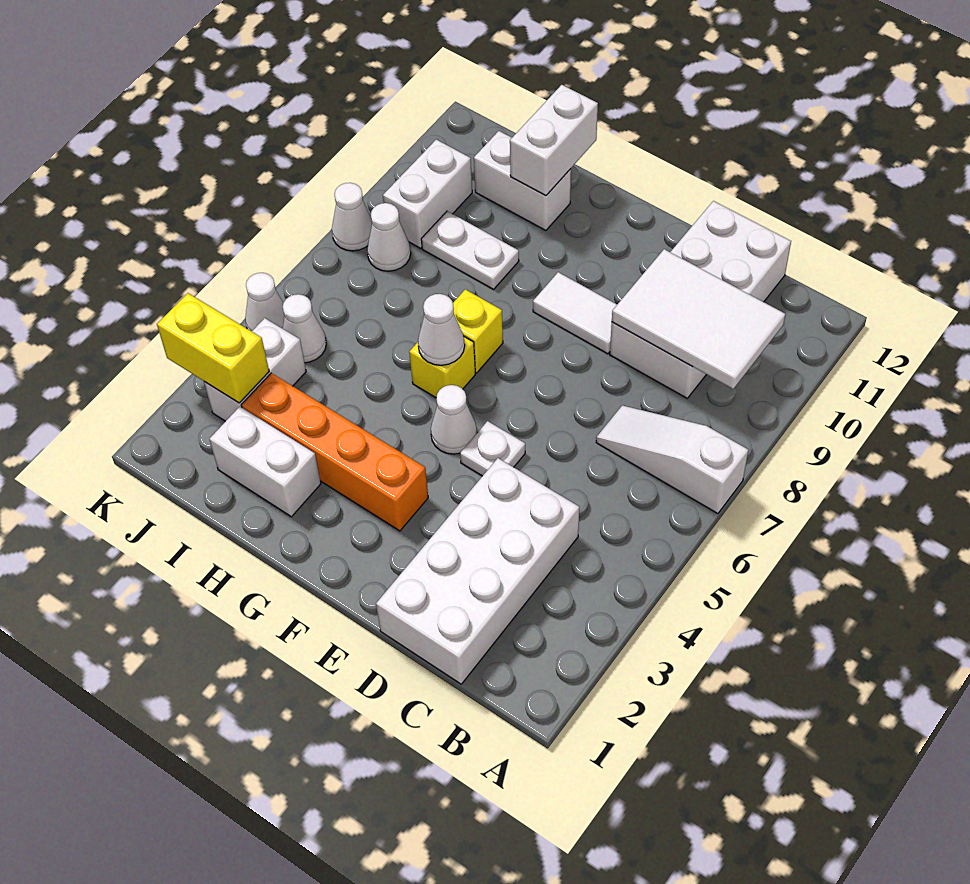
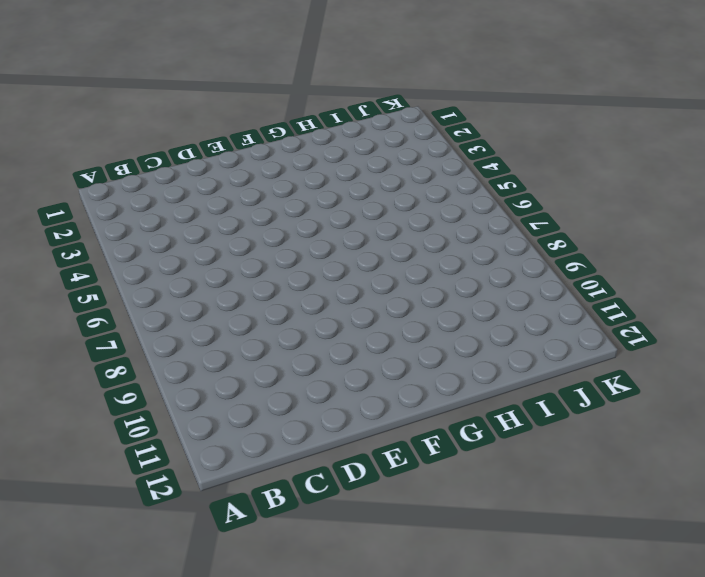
none -> white 1x3 slope [596,405,748,514]
none -> white 2x4 brick [376,458,579,684]
none -> white 2x4 brick [610,201,791,398]

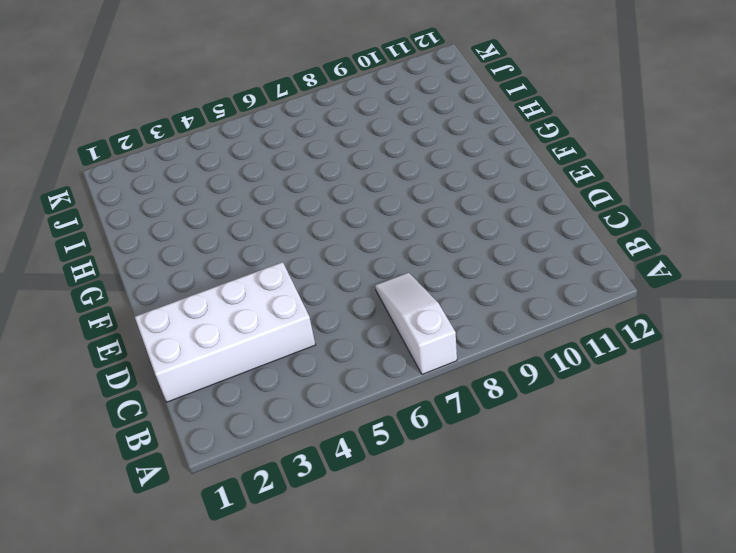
none -> white 2x4 brick [610,201,791,398]
none -> white 1x1 plate [460,421,525,476]
none -> white 1x2 tile [533,272,617,354]

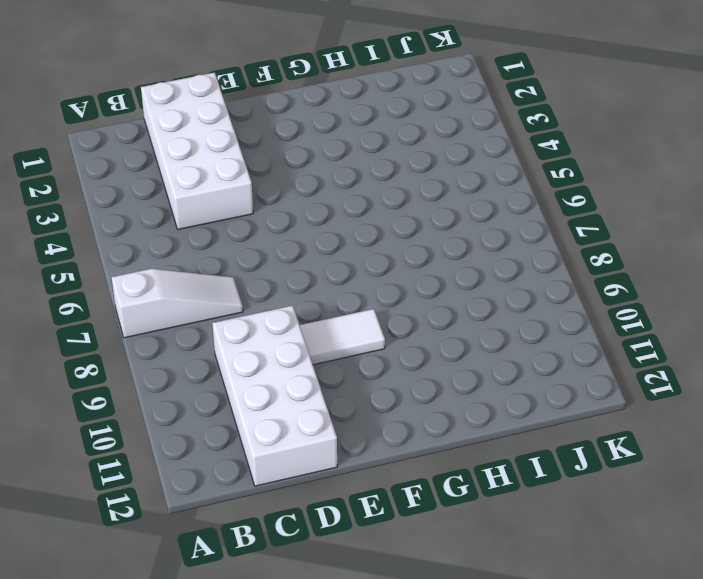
none -> white 1x1 plate [460,421,525,476]
none -> orange 1x4 brick [241,373,428,531]
none -> white 1x1 cone [431,385,477,454]

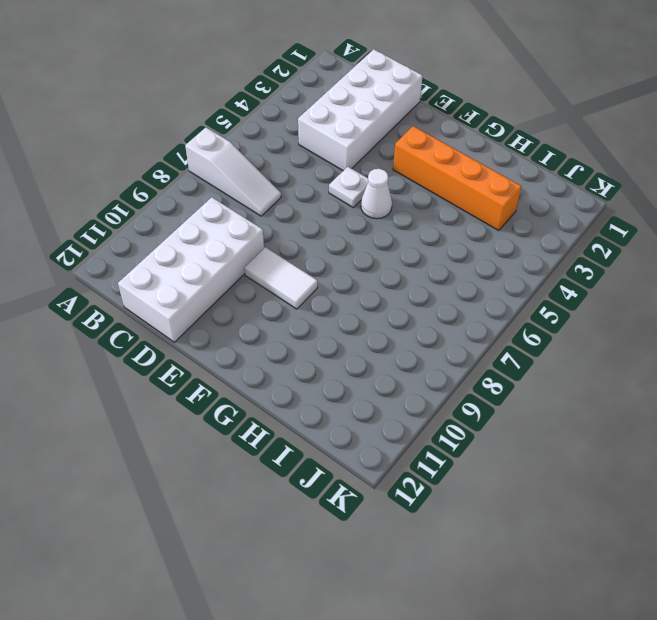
none -> yellow 1x1 brick [409,337,475,398]
none -> yellow 1x1 brick [453,289,503,373]
none -> white 1x2 brick [209,407,321,517]

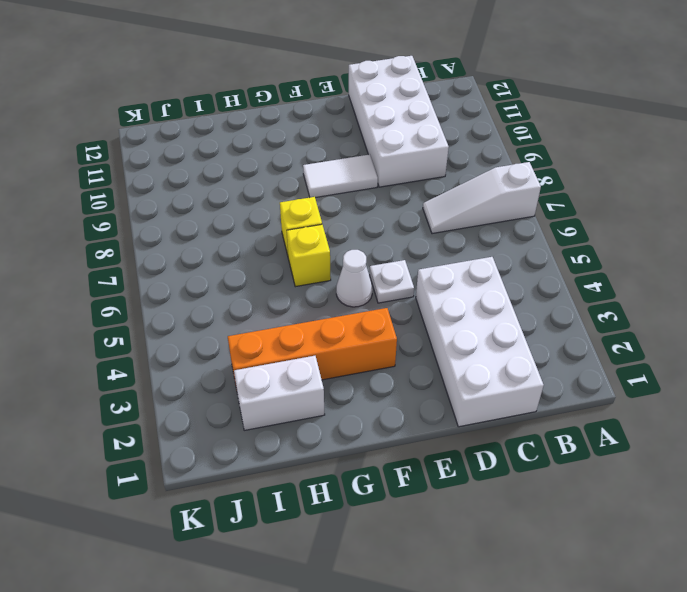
none -> white 1x2 plate [421,211,519,289]
none -> white 1x2 brick [474,131,571,230]
none -> white 1x2 brick [204,318,306,421]

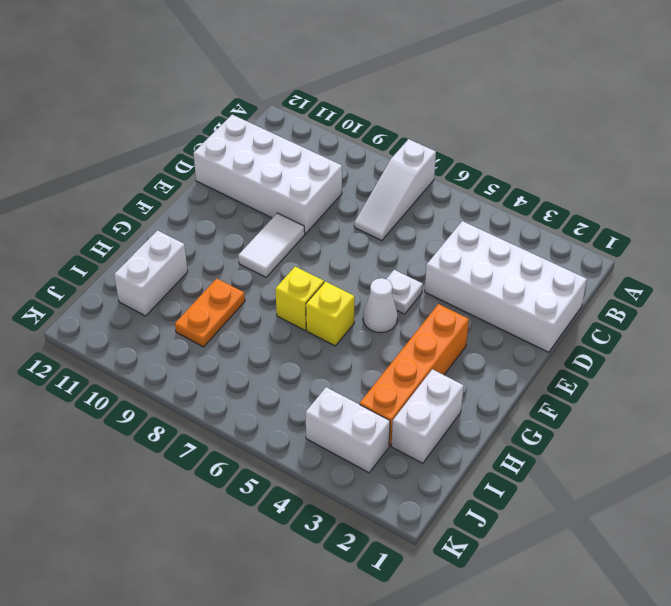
orange 1x2 plate [175,278,245,347] -> white 1x2 plate [421,211,519,289]
none -> white 1x1 cone [283,294,326,363]
none -> white 1x1 cone [367,203,411,271]
none -> white 1x2 brick [383,140,472,248]

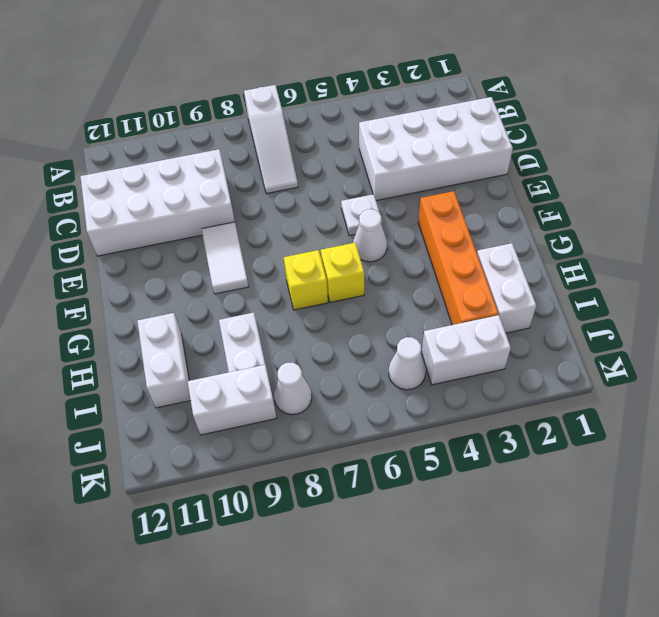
none -> white 1x1 cone [245,273,285,331]
none -> white 1x1 cone [332,183,372,251]
none -> white 2x3 tile [612,249,785,389]

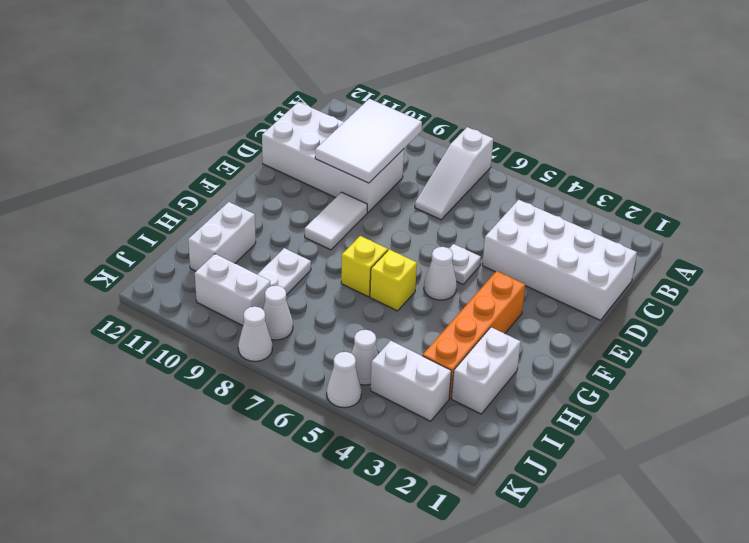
none -> white 1x1 cone [418,294,465,365]
none -> white 1x2 brick [510,85,598,195]
none -> yellow 1x2 brick [157,293,269,403]

